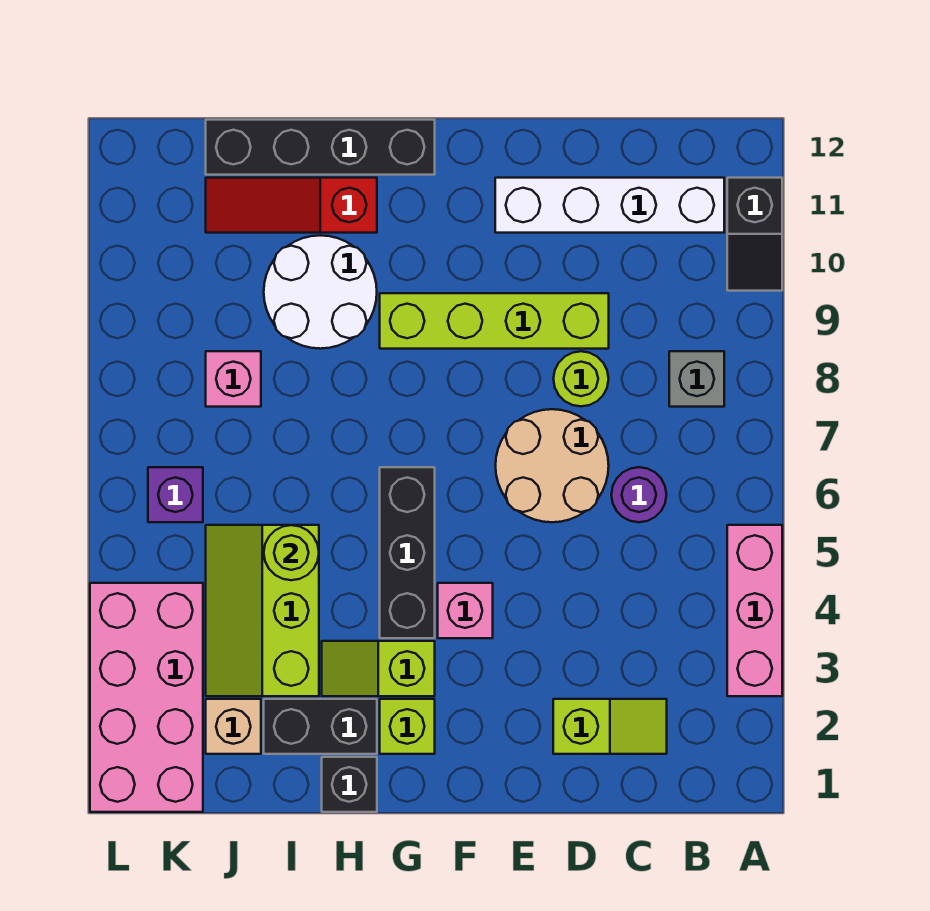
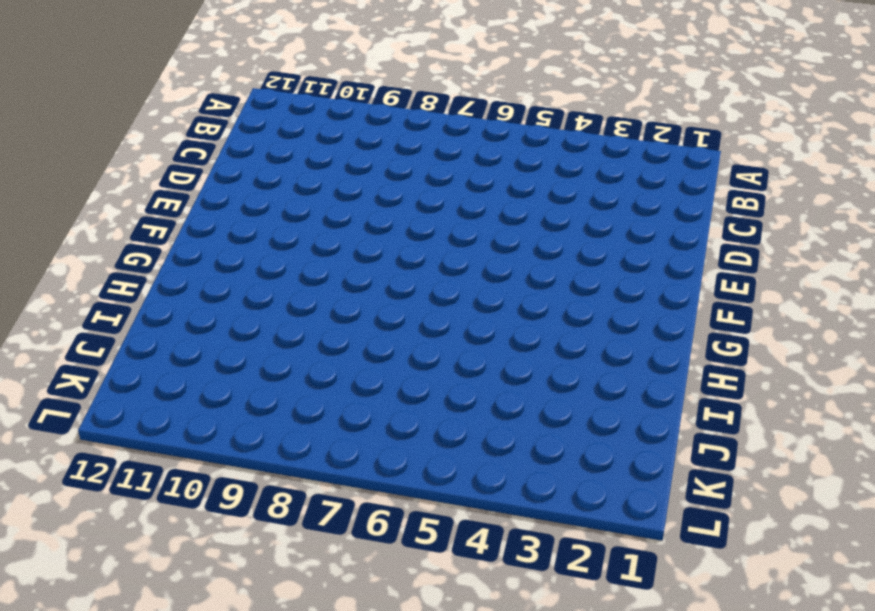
none -> pink 1x3 brick [727,525,782,696]
none -> black 1x2 slope [727,178,782,291]
none -> grey 1x1 brick [669,351,724,407]

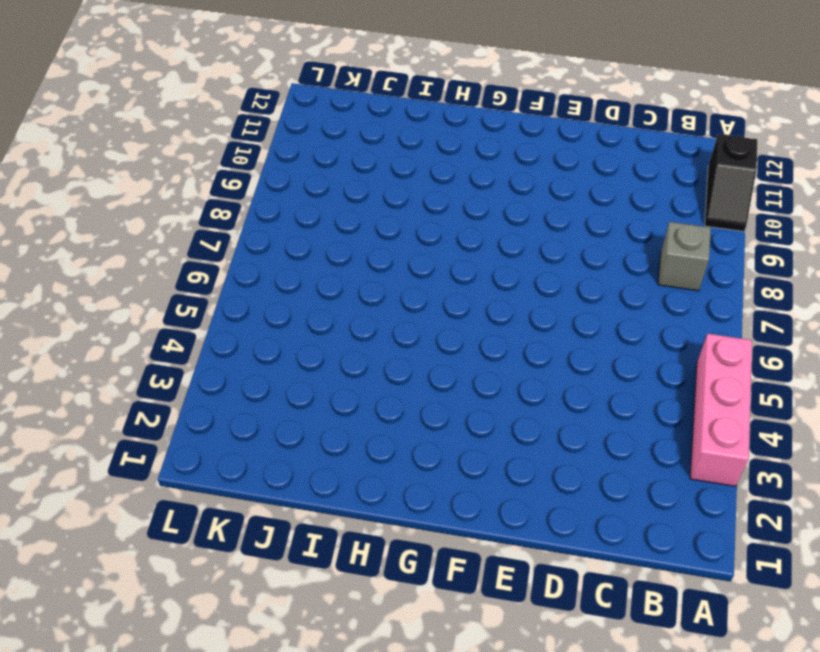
none -> white 1x4 brick [495,178,724,233]
none -> lime 1x2 slope [553,699,667,754]
none -> purple 1x1 round brick [611,467,666,522]

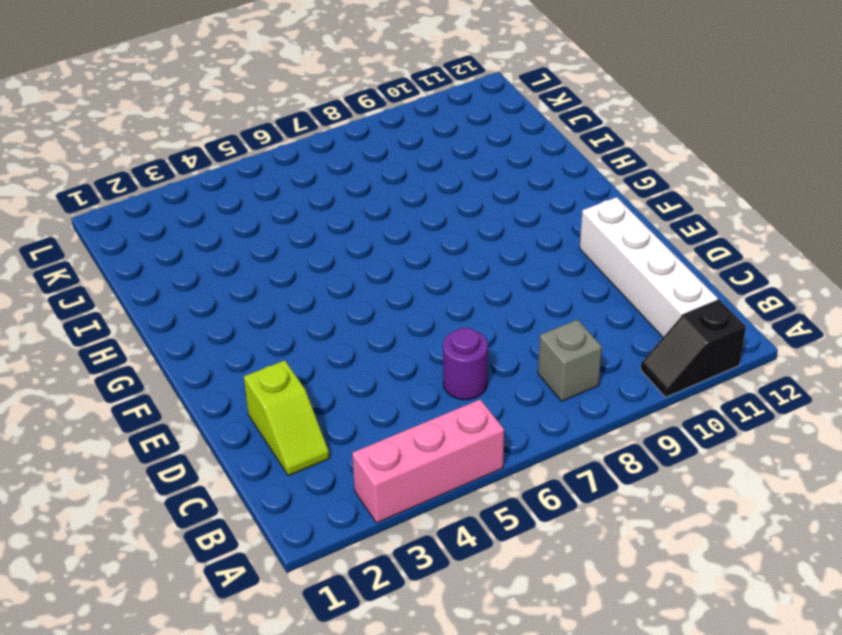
none -> tan 2x2 round brick [496,409,609,522]
none -> lime 1x1 round brick [554,351,609,406]
none -> lime 1x4 brick [380,293,609,349]

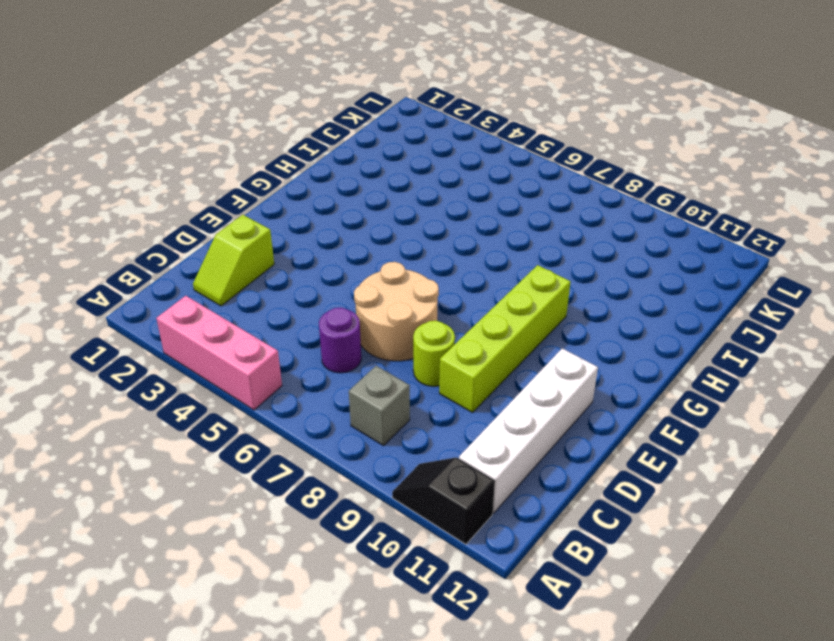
none -> pink 1x1 brick [438,583,493,638]
none -> lime 1x1 brick [380,699,435,754]
none -> lime 1x2 slope [322,641,435,696]

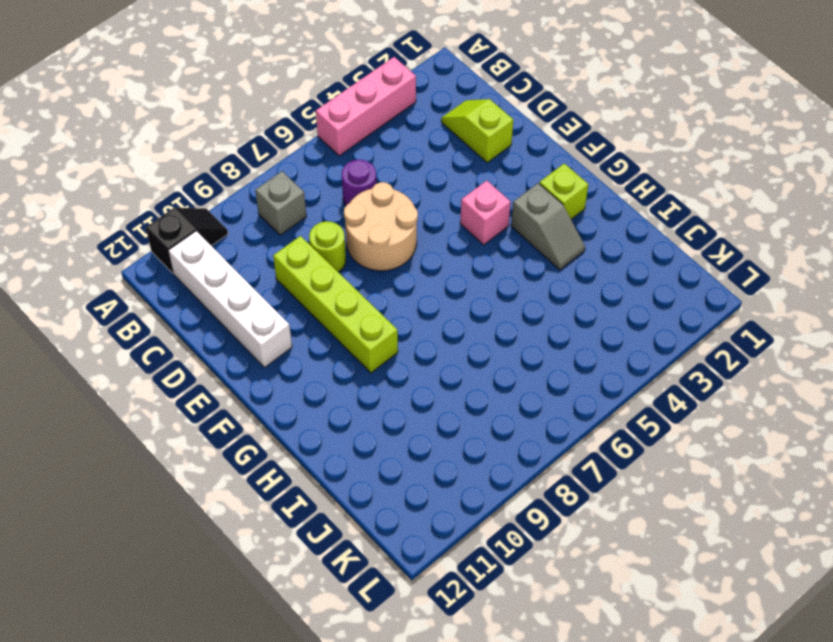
grey 1x2 slope [511,183,585,270] -> lime 1x2 slope [322,641,435,696]
none -> black 1x3 brick [380,467,435,638]
none -> black 1x4 brick [206,120,435,175]
none -> black 1x1 brick [322,757,377,812]

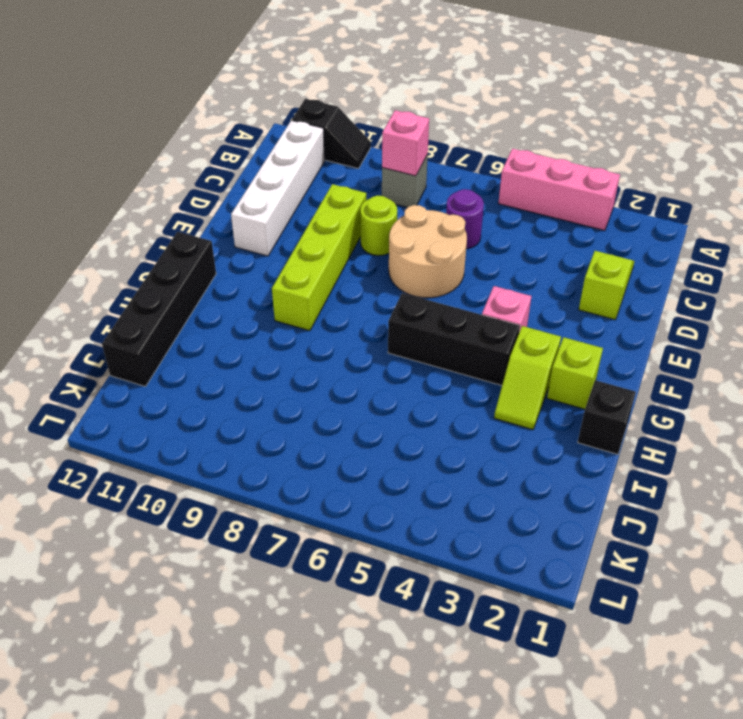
pink 1x1 brick [382,110,429,176] -> pink 1x1 brick moved to [206,351,261,407]
none -> black 1x2 brick [264,699,377,754]
none -> white 2x2 round brick [264,235,377,349]
none -> red 1x3 slope [206,178,377,233]

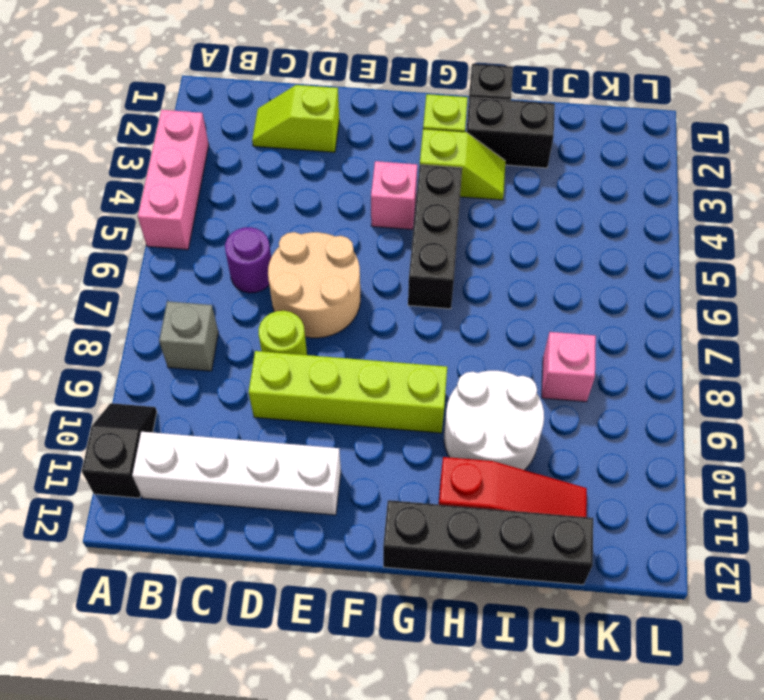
none -> lime 2x3 slope [206,525,319,696]
none -> tan 1x1 brick [206,699,261,754]
none -> pink 2x4 brick [90,583,203,812]

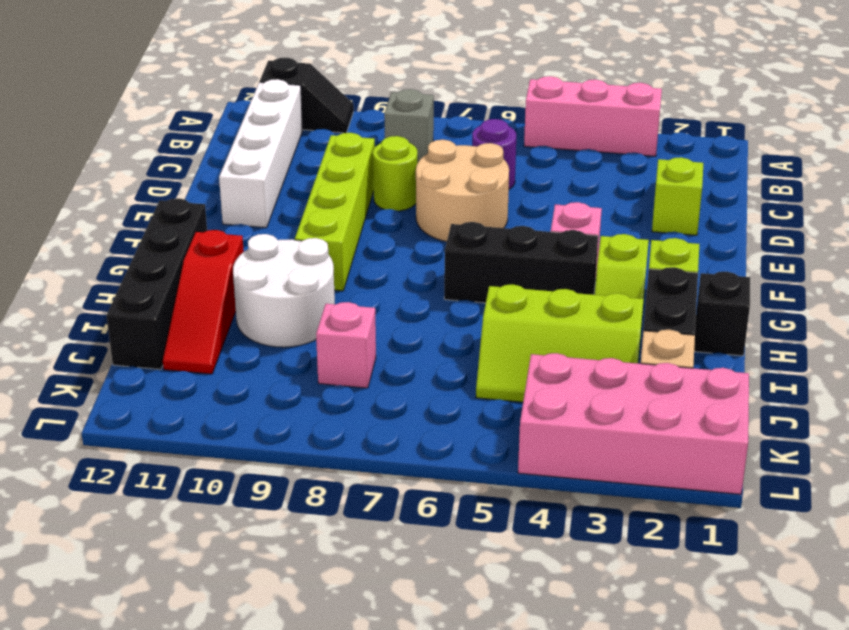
none -> purple 1x1 brick [148,467,203,522]
none -> lime 1x1 round brick [264,525,319,580]

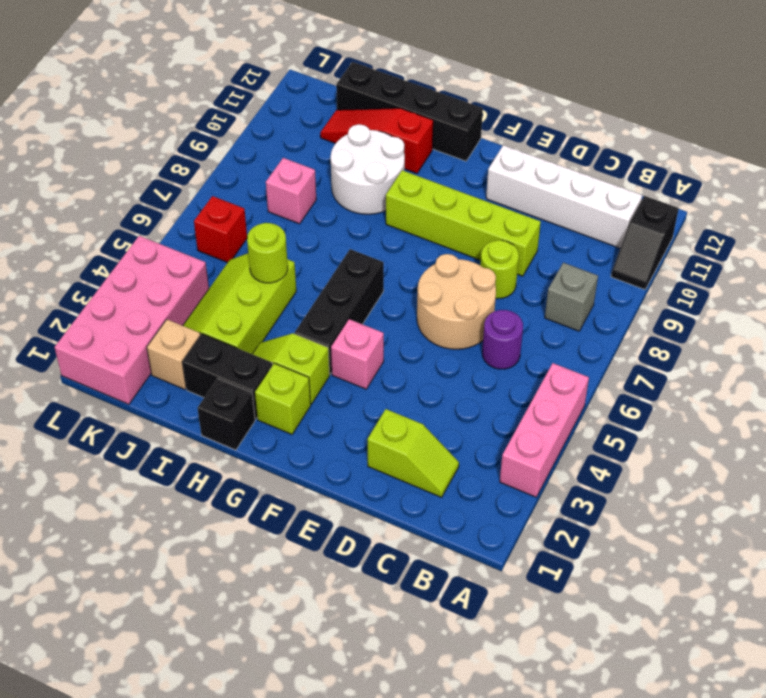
red 1x1 brick [194,196,247,263] -> purple 1x1 brick [148,467,203,522]

